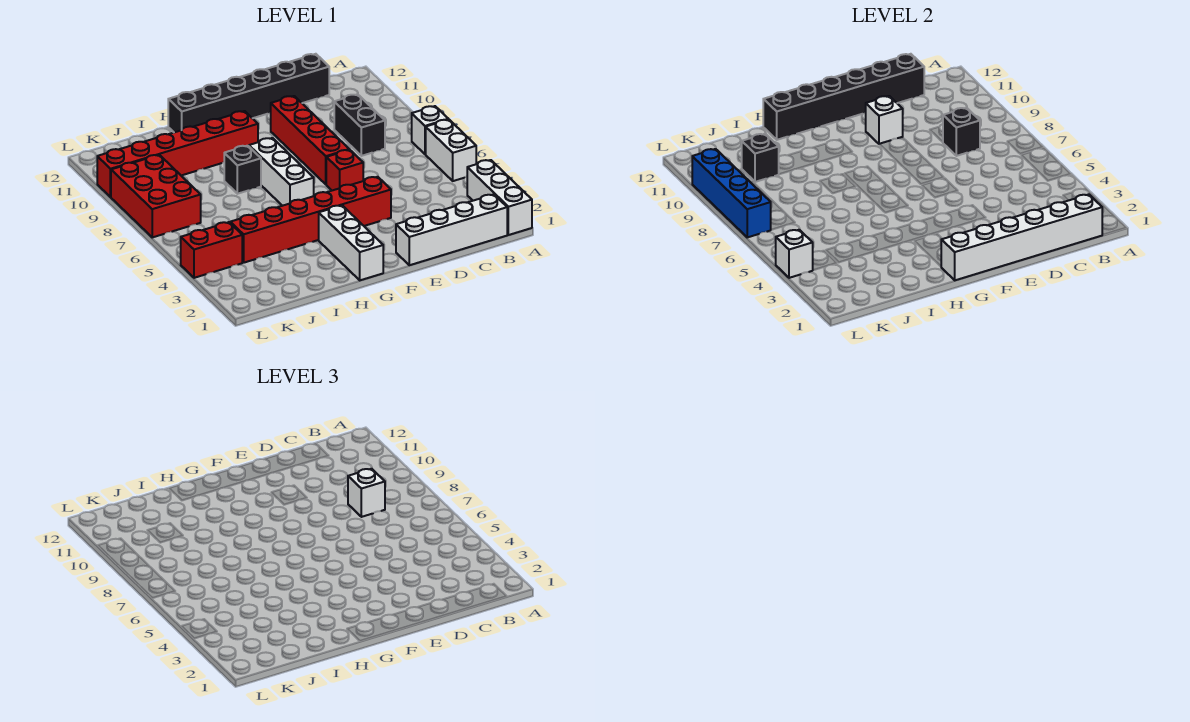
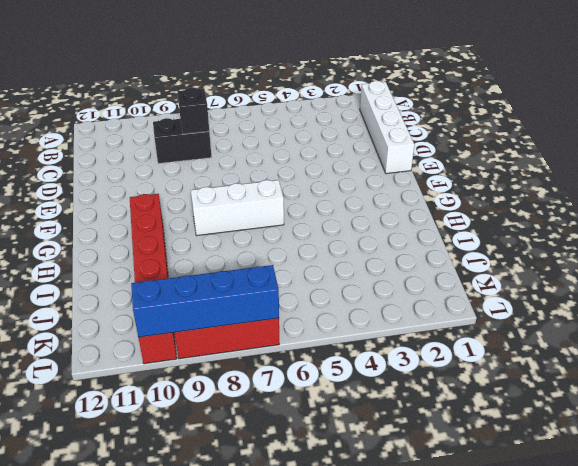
none -> white 1x3 brick [467,160,532,235]
none -> white 1x2 brick [426,120,476,181]
none -> white 1x1 brick [412,106,448,154]

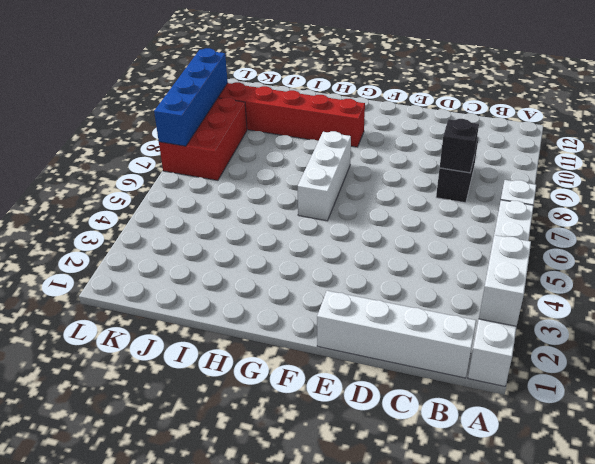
white 1x2 brick [479,235,531,326] -> none
none -> black 1x6 brick [168,54,329,132]
none -> red 1x6 brick [230,177,391,263]
none -> red 1x1 brick [326,150,363,190]

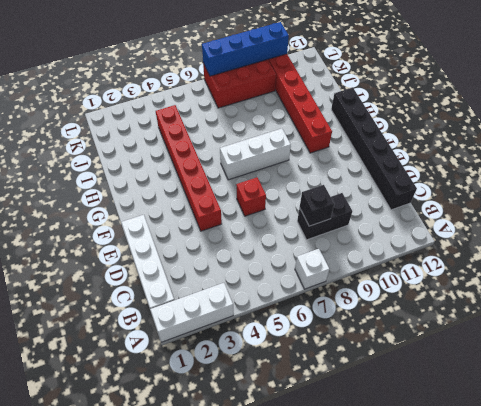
none -> white 1x2 brick [426,120,476,181]
none -> red 1x4 brick [271,96,349,184]
none -> white 1x3 brick [319,205,383,280]

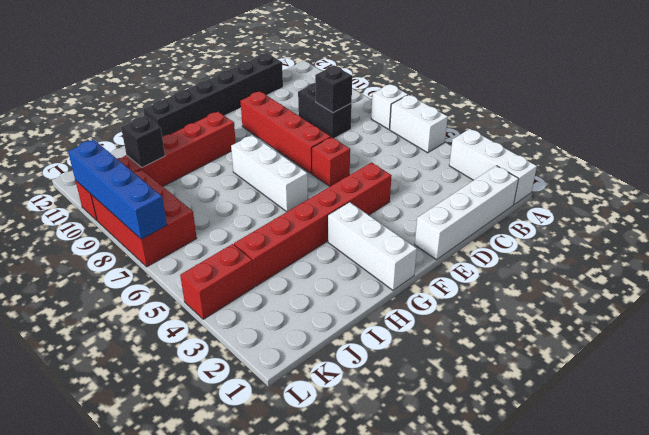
none -> black 1x1 brick [224,146,261,194]
none -> white 1x6 brick [941,194,1102,280]
none -> black 1x6 brick [763,54,924,140]

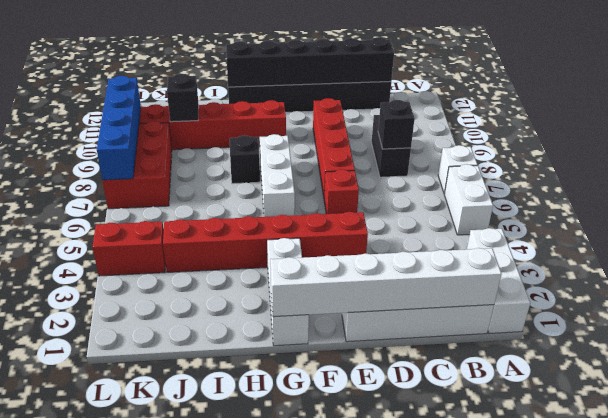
none -> white 1x1 brick [866,96,903,144]
none -> white 1x1 brick [776,230,813,278]
none -> white 1x1 brick [348,469,385,517]

